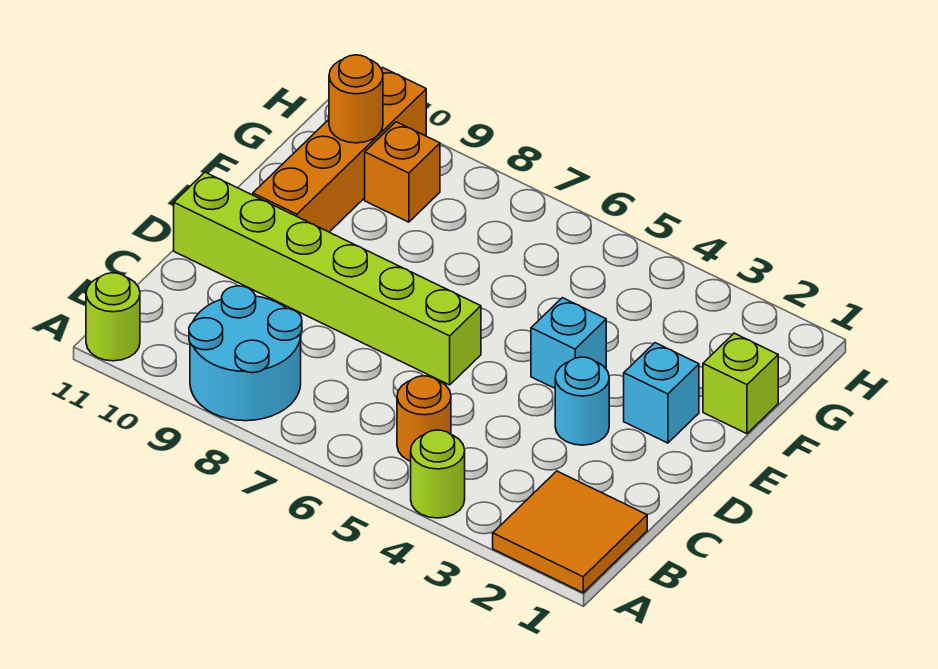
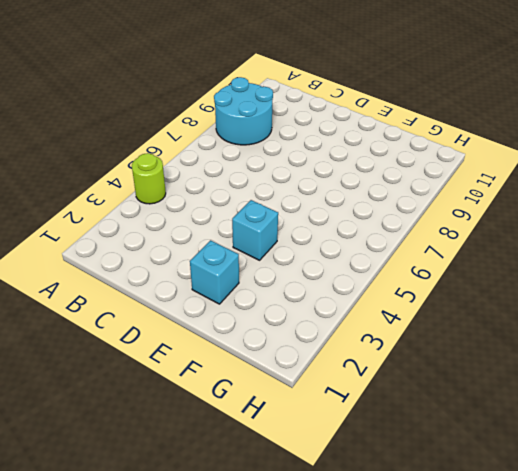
none -> orange 2x2 tile [493,471,647,593]
none -> lime 1x1 round brick [86,273,140,361]
none -> orange 1x1 round brick [397,376,451,461]

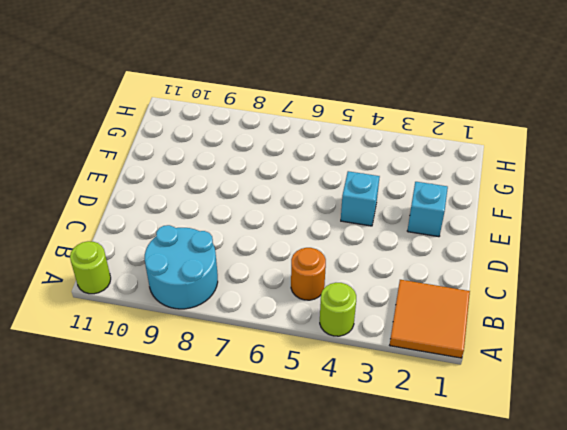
none -> cyan 1x1 round brick [555,357,609,445]
none -> lime 1x6 brick [174,172,481,385]
none -> orange 1x4 brick [253,68,426,232]

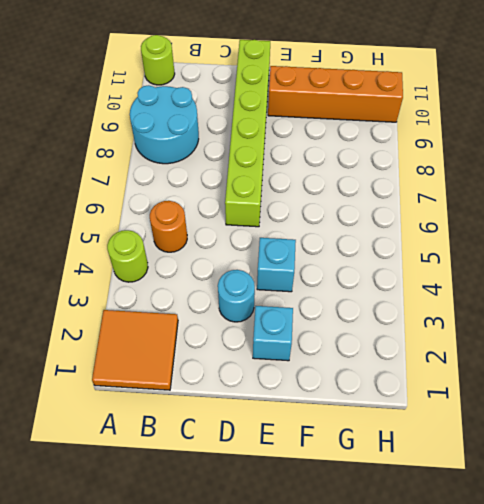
none -> lime 1x1 brick [703,333,778,434]
none -> orange 1x1 brick [365,122,440,222]
none -> orange 1x1 round brick [329,55,383,143]

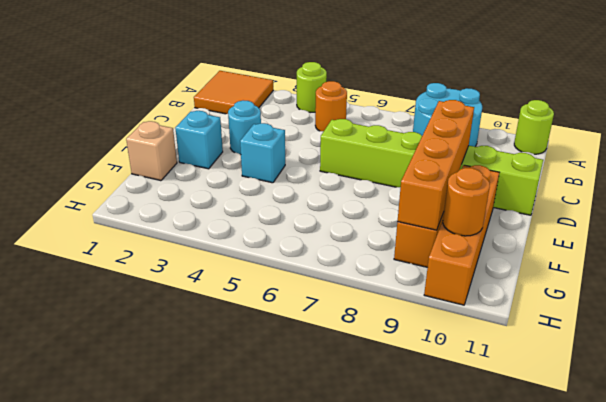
orange 1x4 brick [398,100,474,230] -> none
tan 1x1 brick [126,121,177,181] -> lime 1x1 brick [703,333,778,434]

